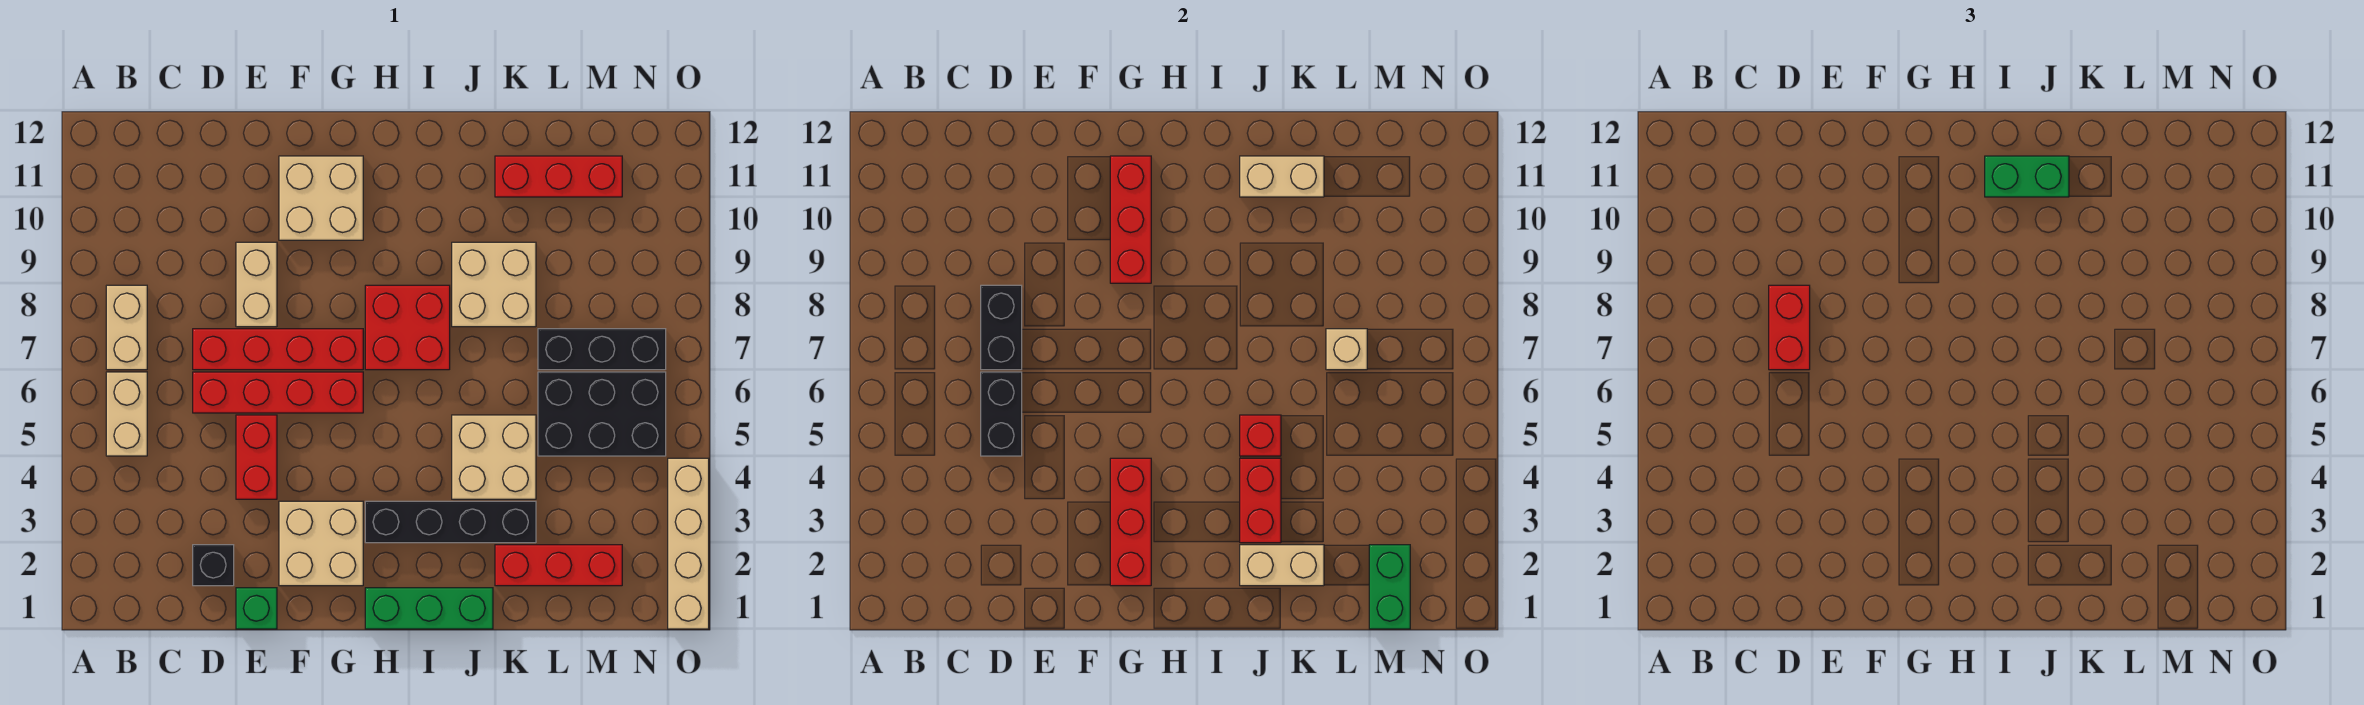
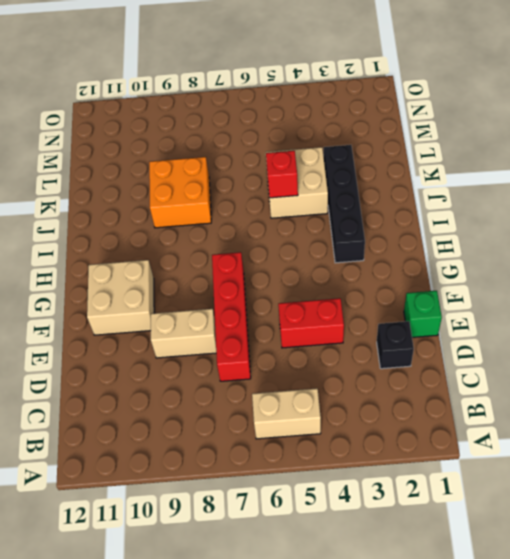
orange 2x2 brick [149,157,211,228] -> tan 2x2 brick [452,242,536,327]
none -> tan 1x2 brick [106,285,147,370]
none -> red 1x4 brick [193,372,363,413]
none -> tan 2x2 brick [279,501,363,586]
none -> green 1x3 brick [365,588,493,629]

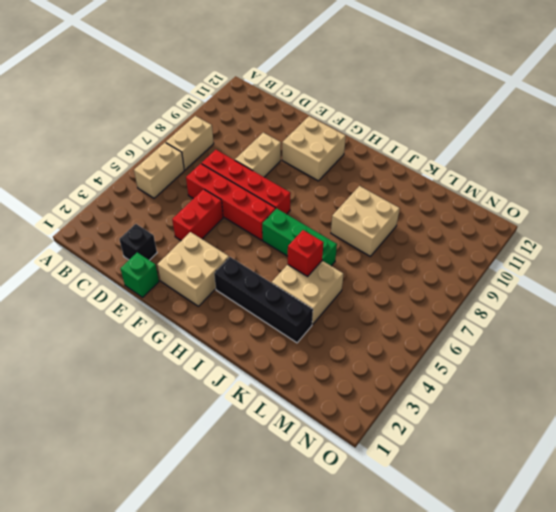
green 1x3 brick [262,209,337,266] -> green 1x3 brick moved to [365,588,493,629]
none -> red 2x2 brick [365,285,450,370]
none -> red 1x3 brick [495,545,622,586]
none -> red 1x3 brick [495,156,622,197]
none -> black 2x3 brick [538,372,666,456]

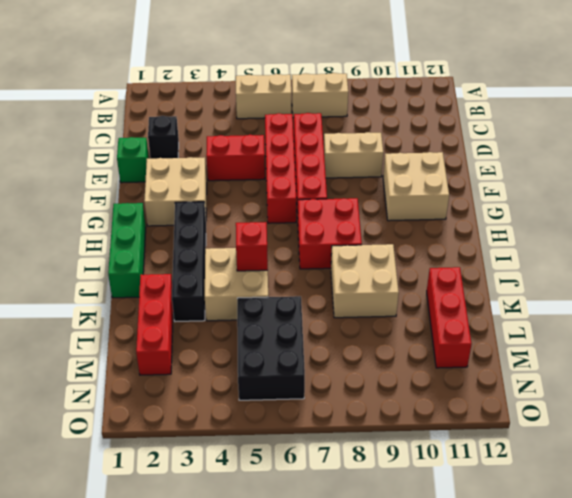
none -> black 1x3 brick [538,329,666,370]
none -> tan 1x4 brick [668,458,709,629]
none -> black 1x2 brick [981,372,1022,456]
none -> black 1x2 brick [981,285,1022,370]

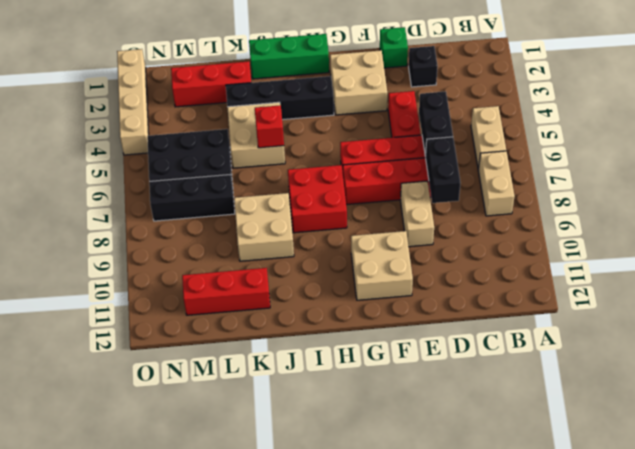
none -> red 1x3 brick [1110,458,1151,586]
none -> red 1x3 brick [1110,156,1151,283]
none -> tan 1x2 brick [1240,545,1324,586]
none -> red 1x2 brick [1240,458,1281,543]

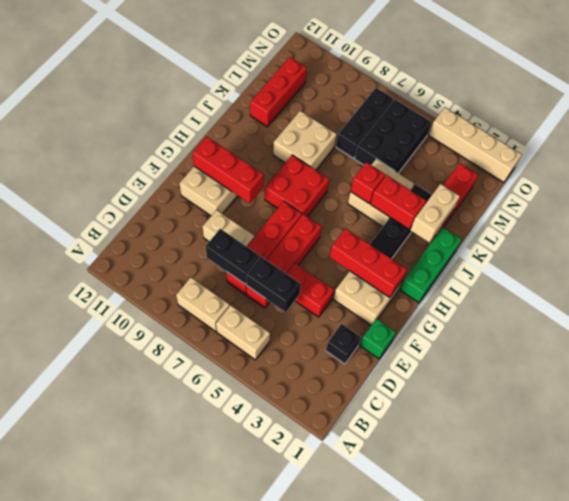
none -> tan 1x2 brick [1240,156,1324,197]
none -> tan 1x1 brick [1326,329,1367,370]
none -> green 1x2 brick [1369,545,1410,629]
none -> red 1x2 brick [1769,285,1810,370]

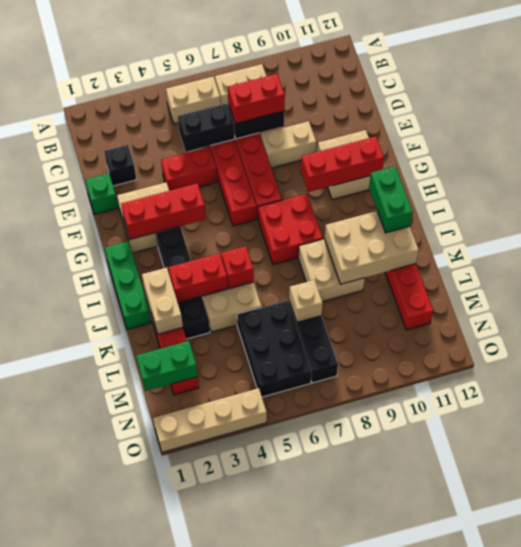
tan 2x3 brick [324,211,419,284] -> tan 1x2 brick [1240,156,1324,197]

